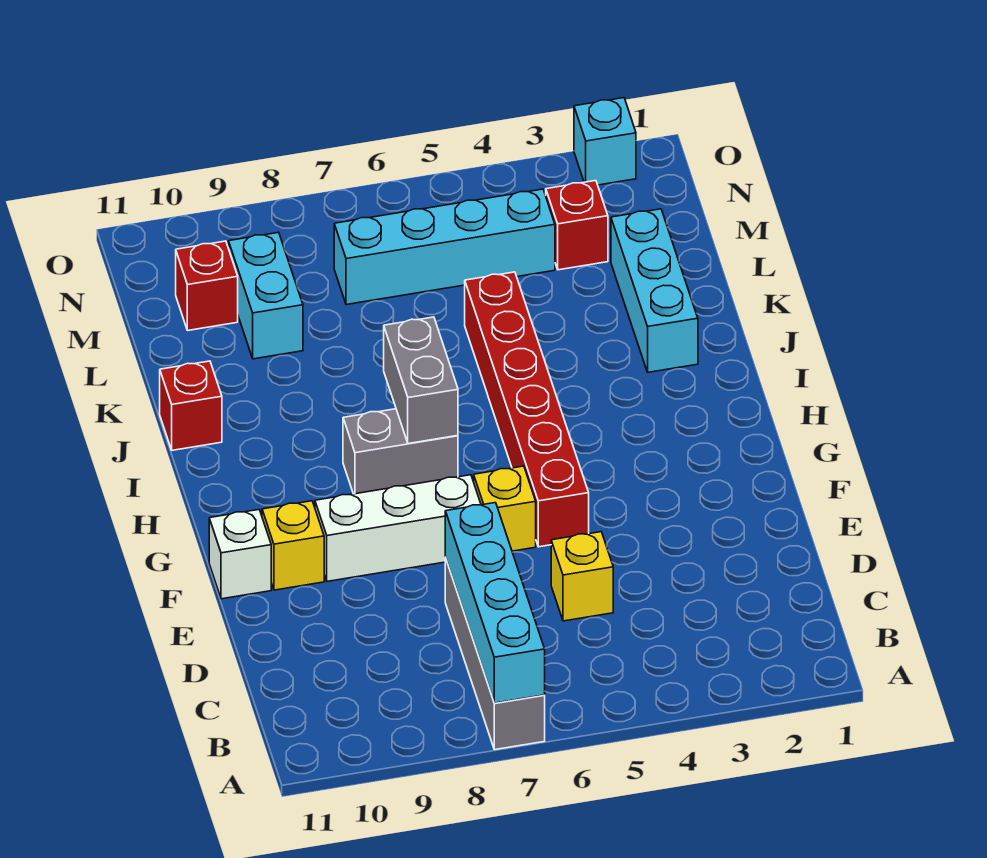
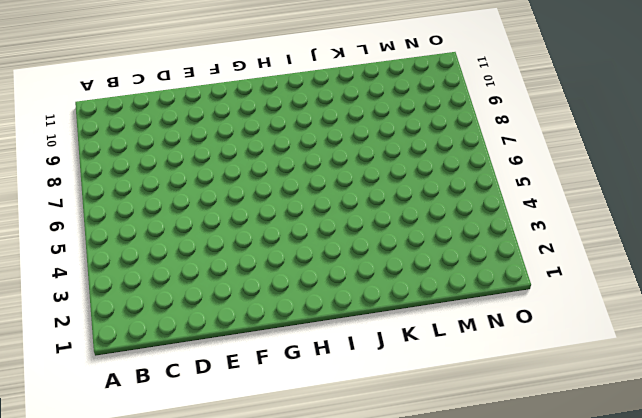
none -> grey 1x4 brick [445,558,545,750]
none -> yellow 1x1 brick [551,532,613,621]
none -> red 1x6 brick [465,272,589,547]

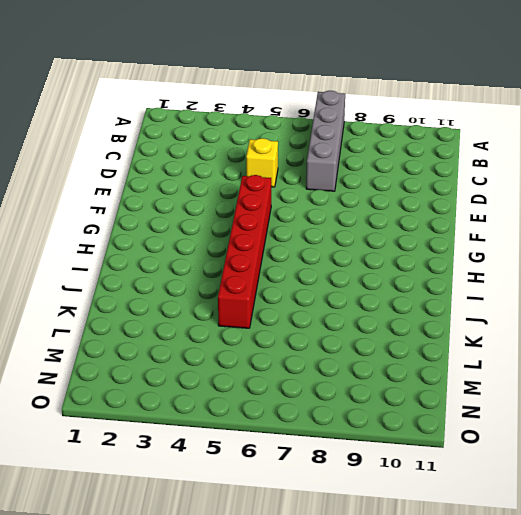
none -> yellow 1x1 brick [474,466,536,551]
none -> white 1x3 brick [315,475,481,581]
none -> yellow 1x1 brick [262,501,324,590]

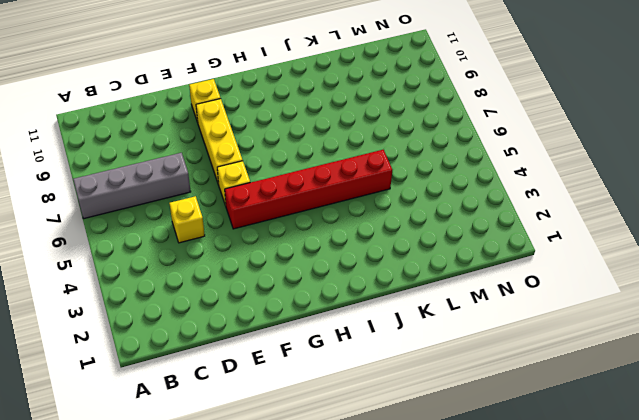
yellow 1x3 brick [196,99,243,185] -> white 1x3 brick [315,475,481,581]
none -> white 1x1 brick [209,510,271,599]
none -> grey 1x2 brick [343,409,458,494]
none -> cyan 1x3 brick [611,209,698,372]

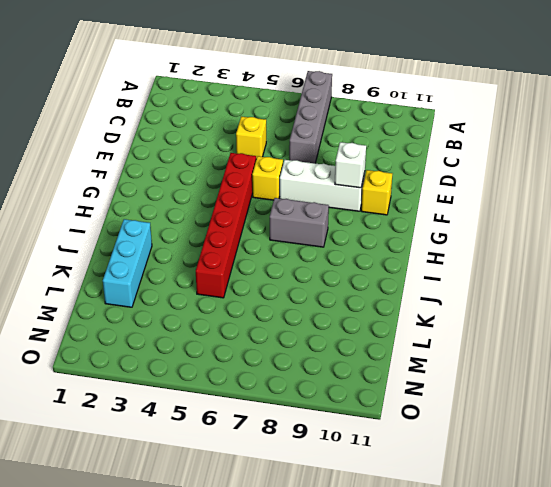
white 1x1 brick [335,142,366,188] -> white 1x1 brick moved to [209,510,271,599]
none -> red 1x1 brick [160,361,222,450]
none -> cyan 1x2 brick [229,232,303,359]
none -> red 1x1 brick [546,181,608,270]

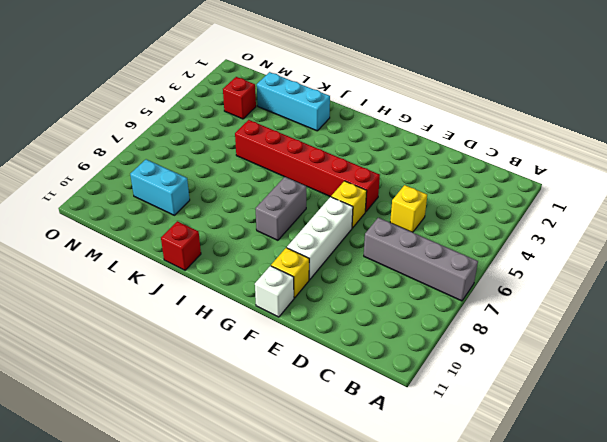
none -> cyan 1x4 brick [334,189,555,305]
none -> red 1x1 brick [176,241,238,330]
none -> cyan 1x1 brick [574,98,636,185]

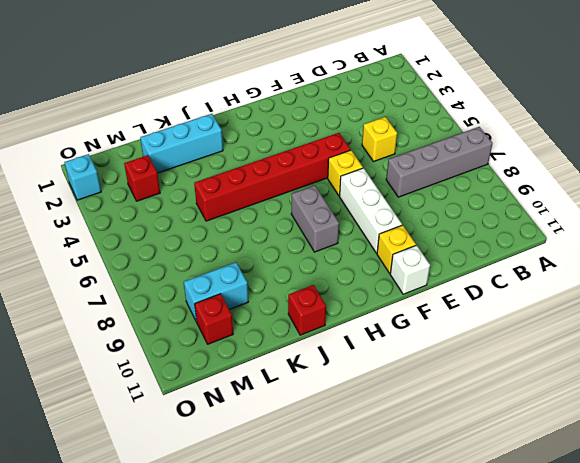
none -> cyan 1x4 brick [334,189,555,305]
none -> cyan 1x4 brick [445,503,545,703]
none -> grey 1x2 brick [384,317,458,444]

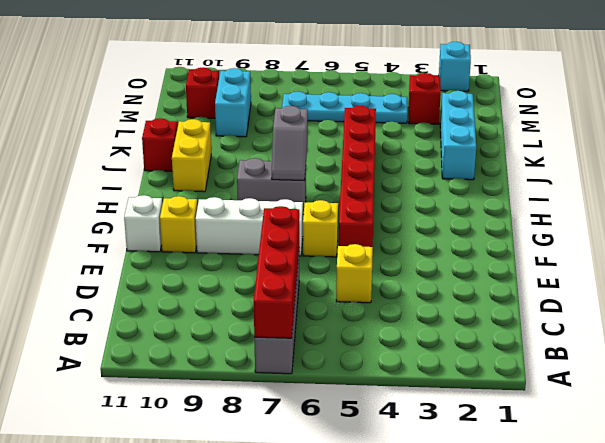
red 1x4 brick [254,206,299,338] -> cyan 1x4 brick [445,503,545,703]
grey 1x2 slope [272,106,308,181] -> grey 1x2 brick [384,317,458,444]
yellow 1x2 brick [172,119,211,192] -> none
cyan 1x4 plate [282,92,408,123] -> cyan 1x4 brick [334,189,555,305]

